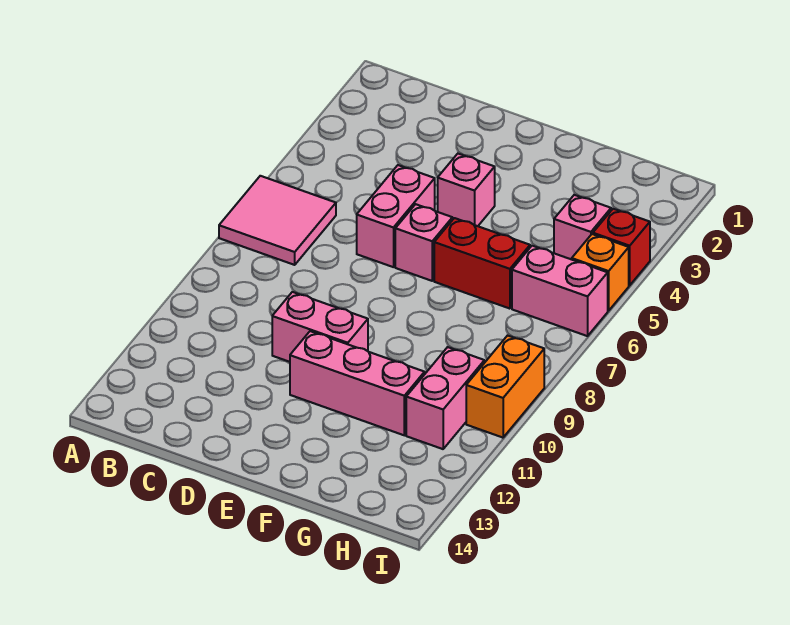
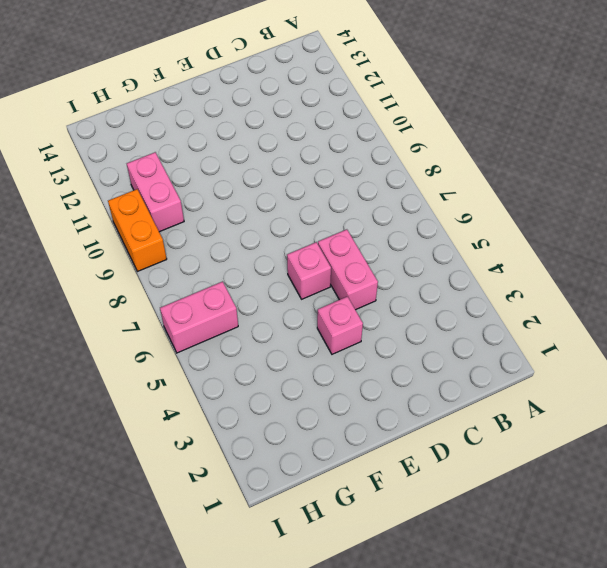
none -> pink 2x2 tile [219,176,336,265]
none -> pink 1x2 brick [272,292,368,362]
none -> pink 1x3 brick [290,331,425,435]

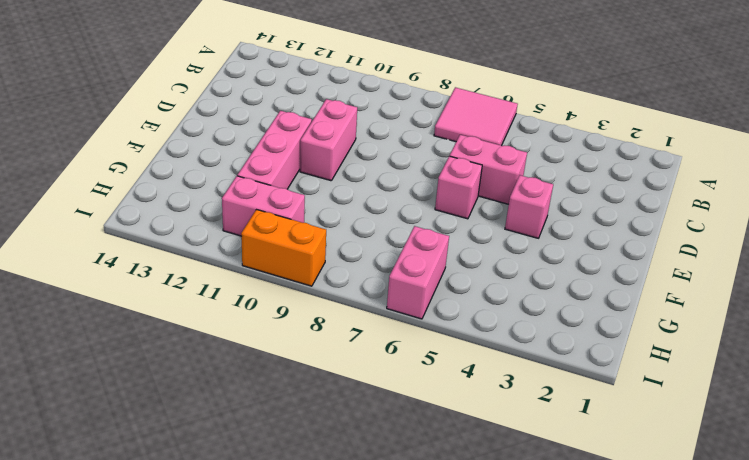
none -> red 1x2 brick [434,218,530,309]
none -> pink 1x1 brick [554,195,611,259]
none -> red 1x1 brick [593,209,650,285]

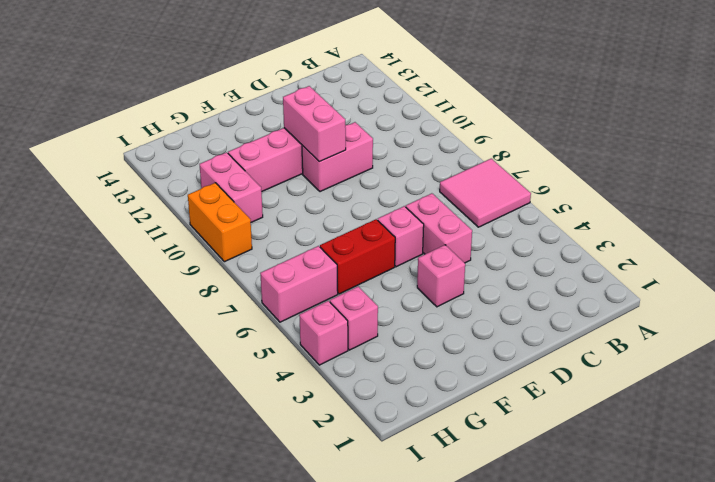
pink 1x2 brick [283,86,346,162] -> none
pink 1x1 brick [299,301,348,365] -> red 1x1 brick [593,209,650,285]
none -> orange 1x1 brick [572,234,629,311]

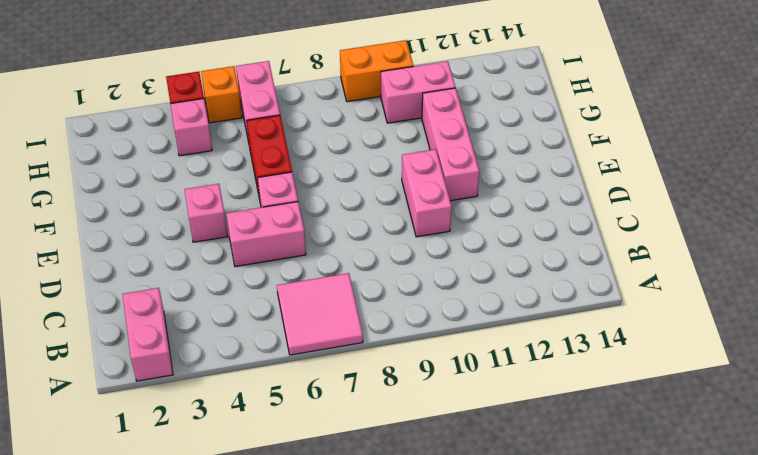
pink 1x2 brick [123,288,173,381] -> none

